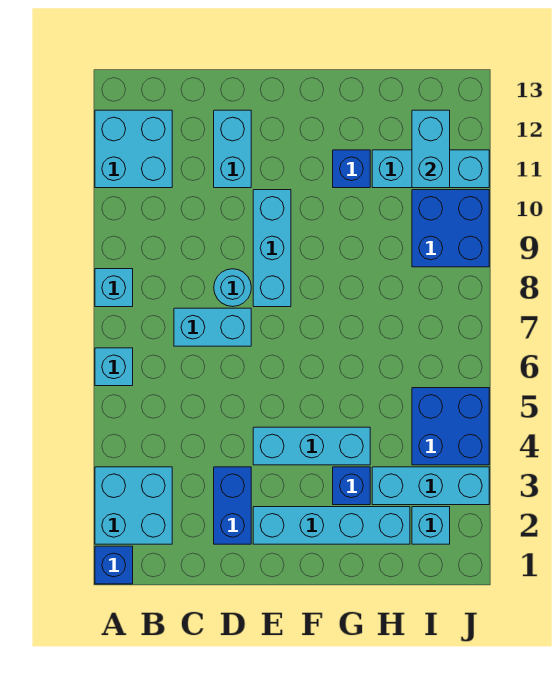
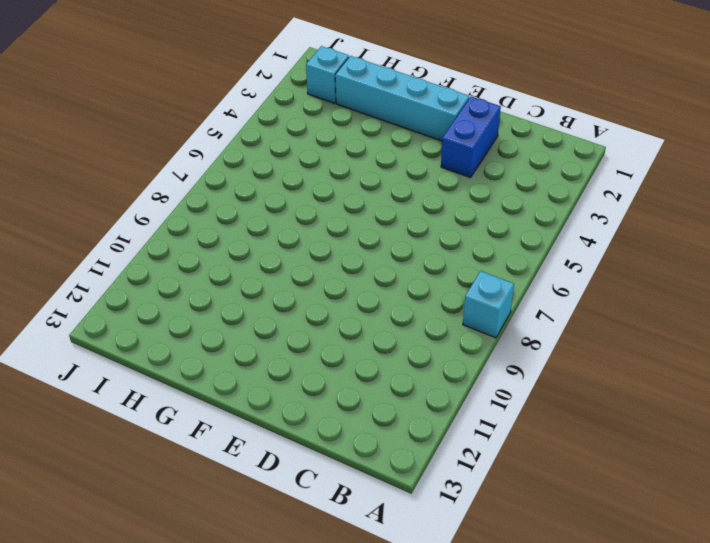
none -> blue 1x1 brick [95,546,133,584]
none -> cyan 2x2 brick [95,467,172,544]
none -> cyan 1x1 brick [95,348,133,386]

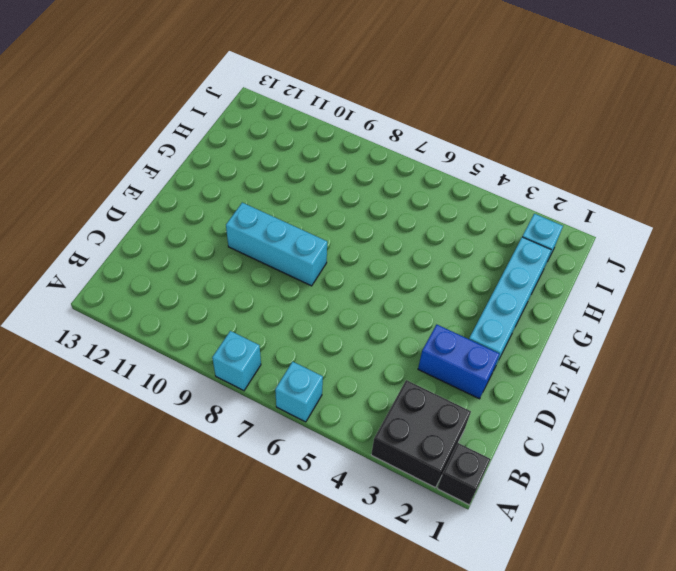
black 1x1 brick [437,443,491,505] -> blue 1x1 brick [95,546,133,584]
black 2x2 brick [371,380,471,488] -> cyan 2x2 brick [95,467,172,544]
none -> cyan 2x2 brick [95,110,172,188]
none -> cyan 1x2 brick [174,308,251,346]
none -> cyan 1x1 round brick [214,269,251,307]

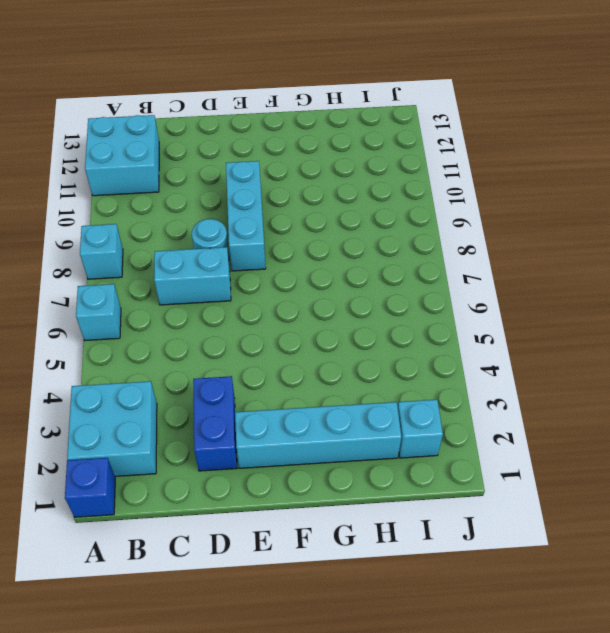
none -> cyan 1x2 brick [214,110,251,188]
none -> cyan 1x3 brick [253,427,370,465]
none -> blue 1x1 brick [333,467,370,505]

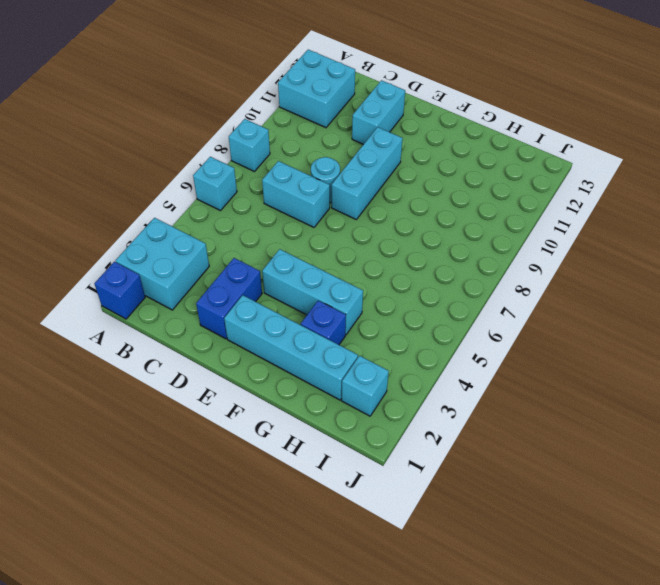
none -> blue 1x1 brick [333,150,370,188]
none -> cyan 1x3 brick [372,467,489,505]
none -> cyan 1x3 brick [372,150,489,188]

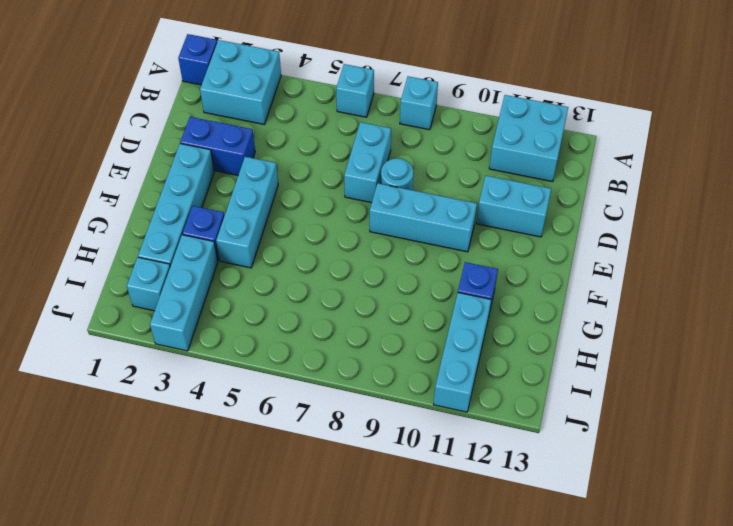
none -> blue 2x2 brick [412,388,489,465]
none -> blue 2x2 brick [412,190,489,267]
none -> cyan 1x2 brick [412,110,450,188]

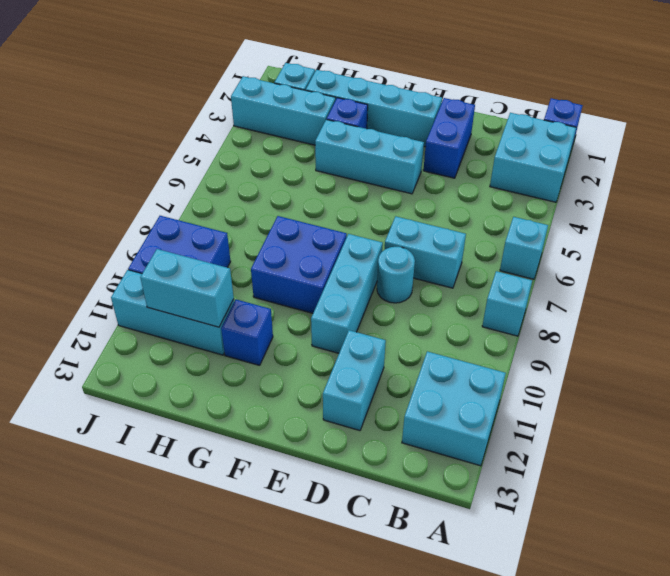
blue 2x2 brick [251,216,347,313] -> blue 2x2 brick moved to [412,388,489,465]
cyan 1x2 brick [140,249,234,327] -> cyan 1x2 brick turned to [412,110,450,188]

